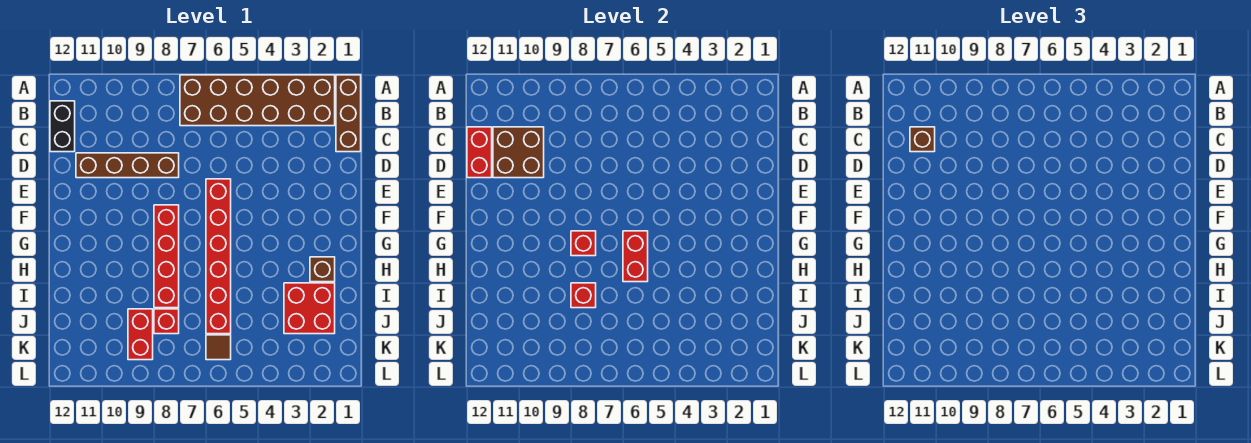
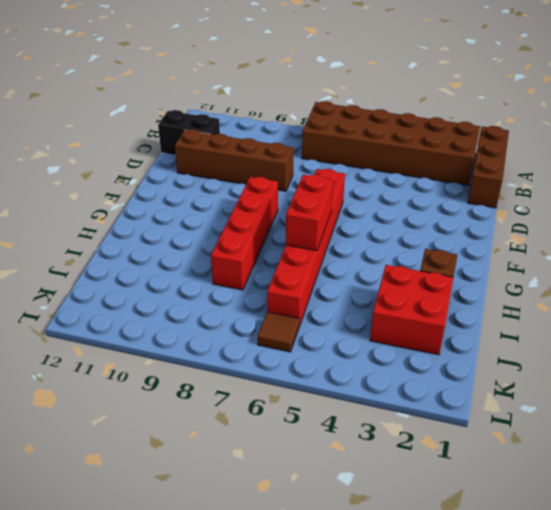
black 1x2 brick [158,110,220,155] -> black 1x2 brick turned to [50,101,75,152]
none -> red 1x1 brick [154,309,179,334]
none -> red 1x2 brick [128,309,153,360]
none -> brown 2x2 brick [493,127,544,178]

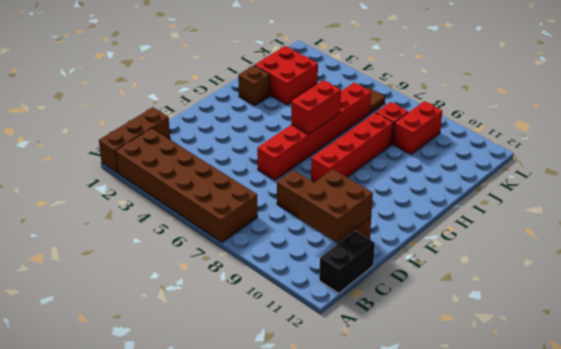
none -> red 1x2 brick [467,127,492,178]
none -> red 1x1 brick [571,231,596,256]
none -> red 1x1 brick [571,283,596,308]

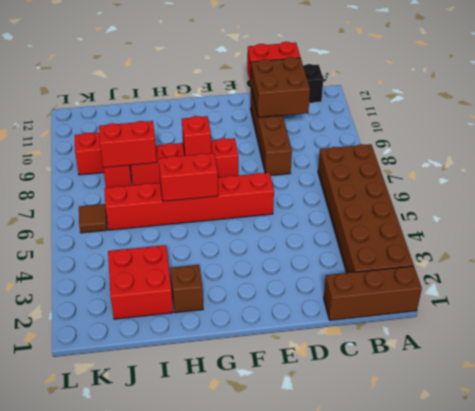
red 1x2 brick [99,121,157,168] -> red 1x1 brick [571,283,596,308]
none -> brown 1x1 brick [910,127,935,152]

